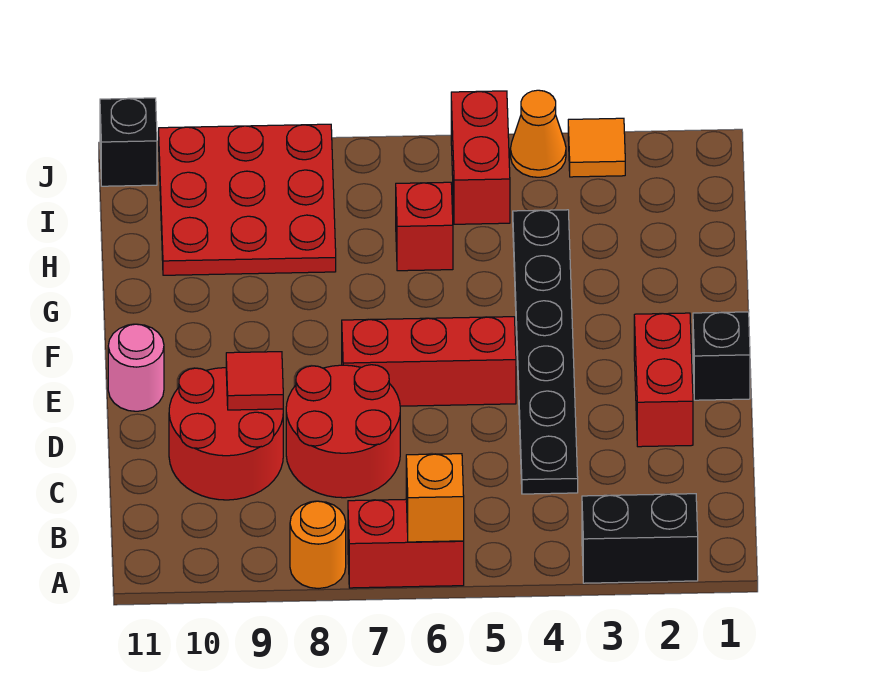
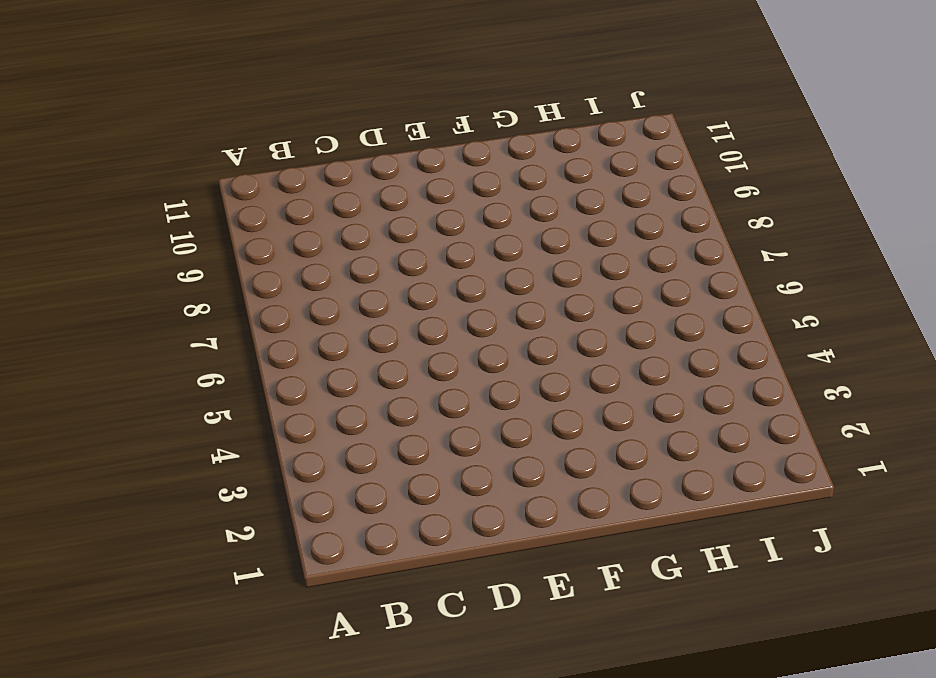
none -> black 1x2 brick [582,494,698,583]
none -> red 1x2 brick [348,499,464,588]
none -> orange 1x1 round brick [290,501,346,588]

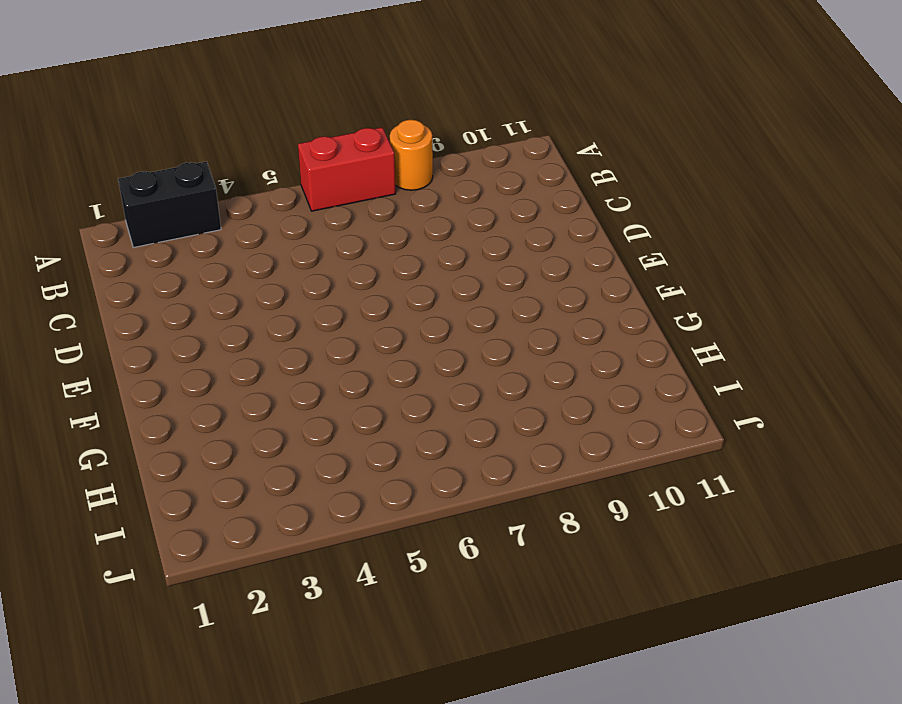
none -> black 1x6 plate [513,210,578,494]
none -> red 2x2 round brick [286,365,400,498]
none -> red 2x2 round brick [169,368,283,500]

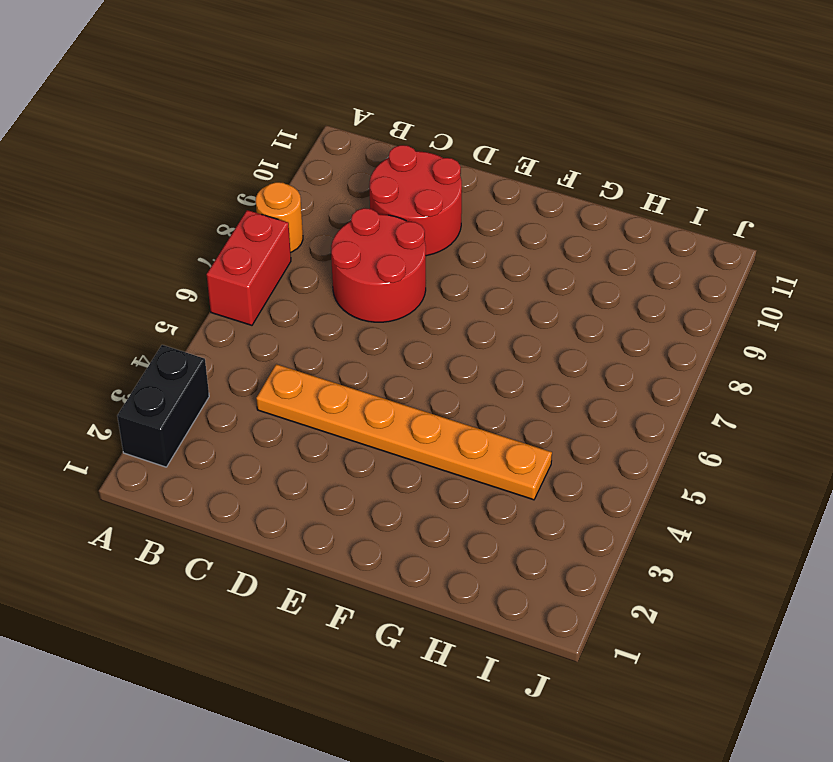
orange 1x6 plate [256,364,552,500] -> black 1x6 plate [513,210,578,494]
none -> red 1x2 brick [634,313,693,447]
none -> black 1x1 brick [693,312,750,400]
none -> red 1x3 brick [342,317,516,406]

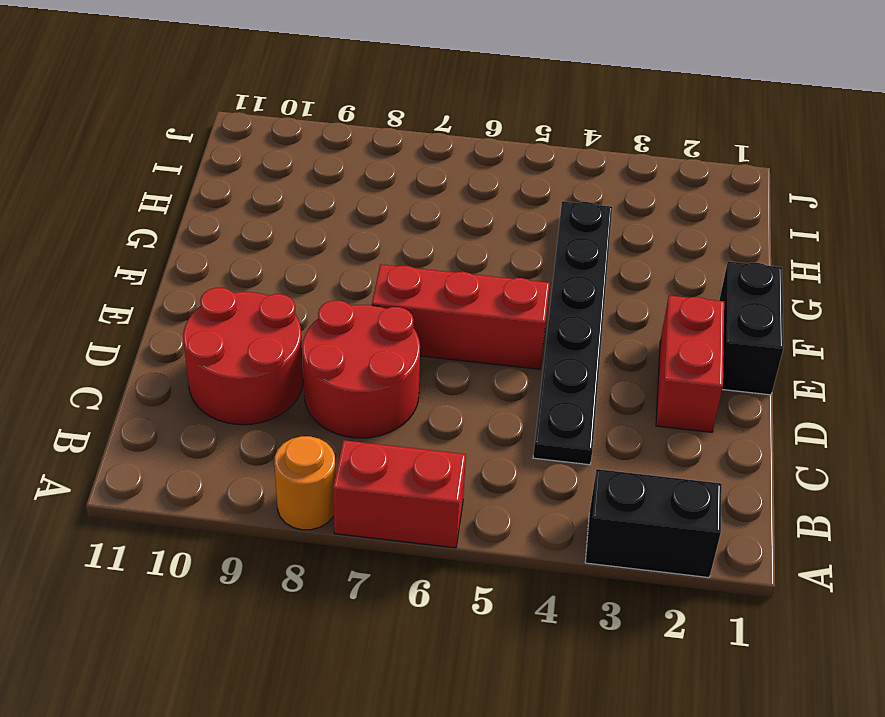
black 1x2 brick [719,261,784,395] -> black 1x1 brick [693,312,750,400]
none -> pink 1x1 round brick [108,324,164,411]
none -> red 1x1 brick [396,182,453,271]
none -> red 3x3 plate [159,124,336,275]

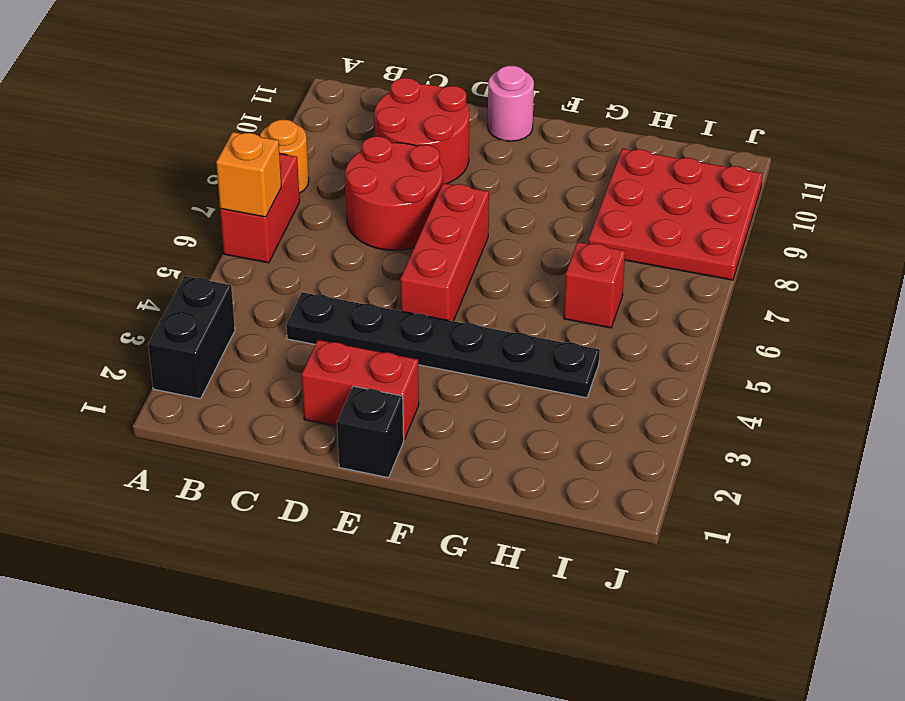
none -> red 1x2 brick [451,91,510,224]
none -> orange 1x1 tile [568,118,625,177]
none -> orange 1x1 cone [510,90,566,177]

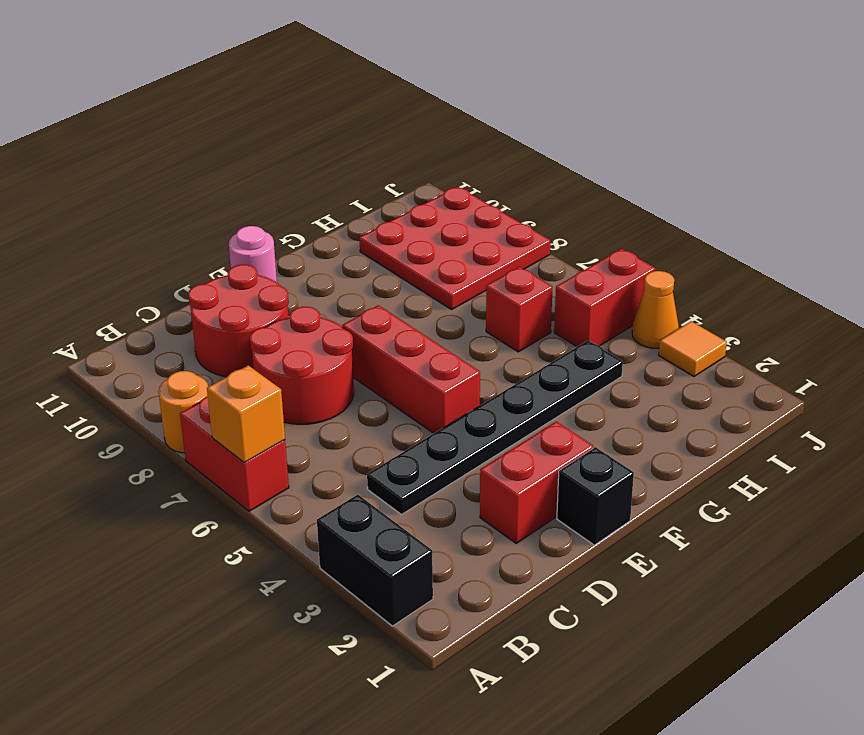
none -> black 1x1 brick [100,98,157,186]
none -> red 1x1 tile [226,352,283,410]

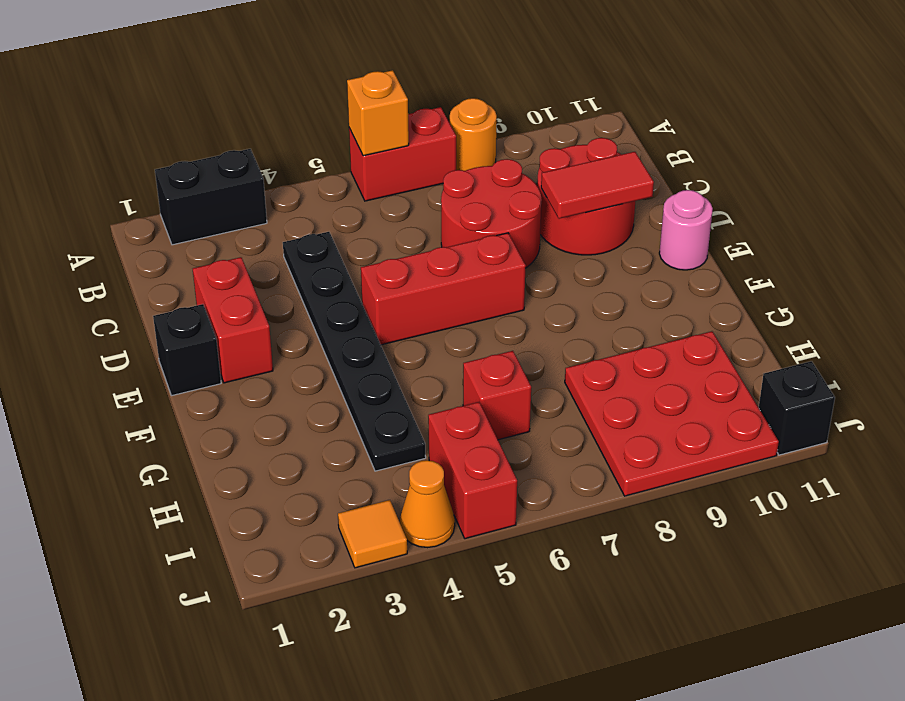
red 1x2 tile [541,152,654,219] -> red 1x1 tile [226,352,283,410]

